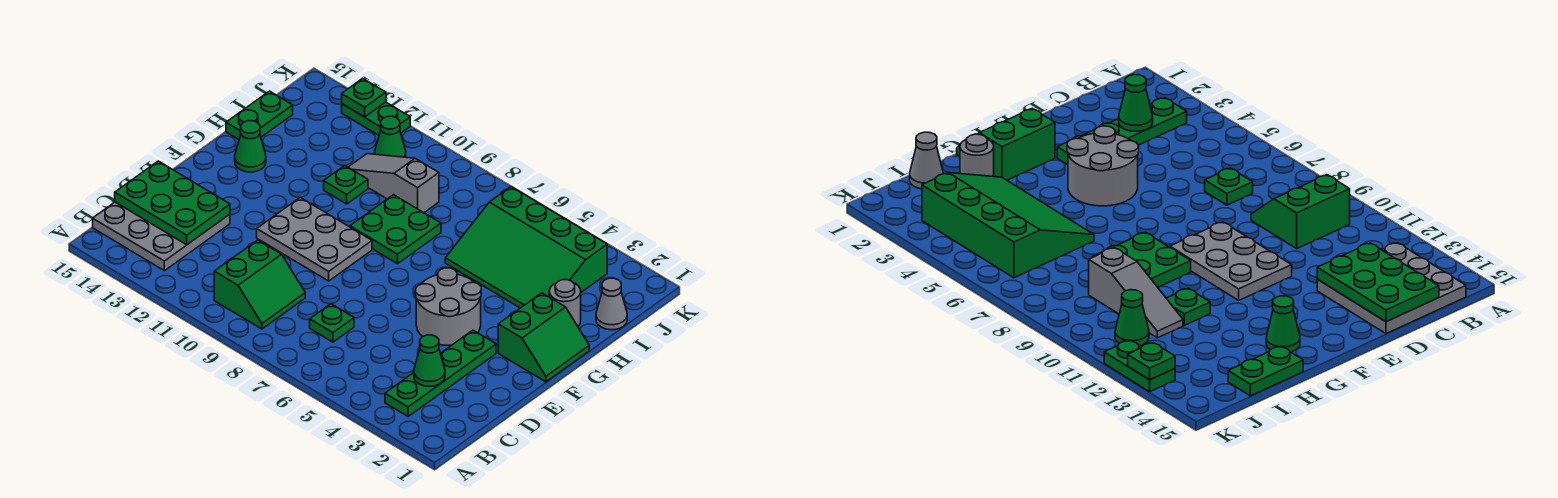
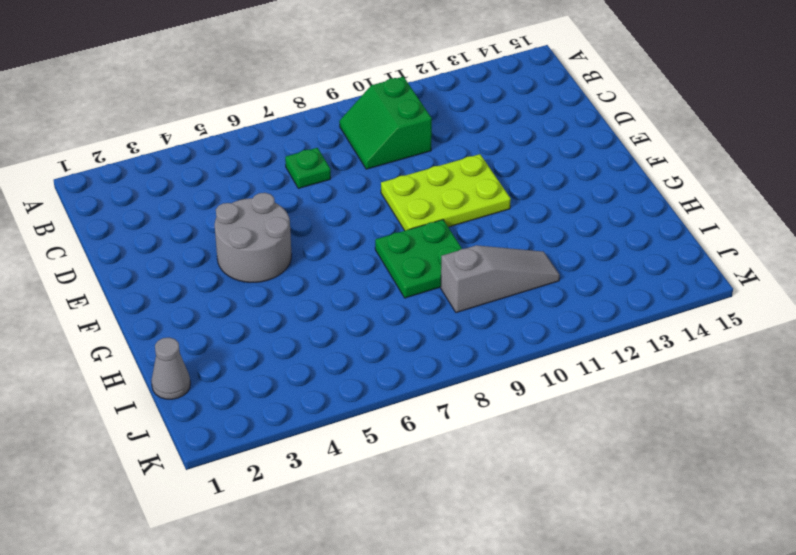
lime 2x3 plate [381,154,511,231] -> grey 2x3 plate [257,197,372,281]
none -> green 1x4 plate [385,330,496,416]
none -> grey 3x3 plate [93,202,230,271]
none -> green 2x2 slope [498,293,589,382]

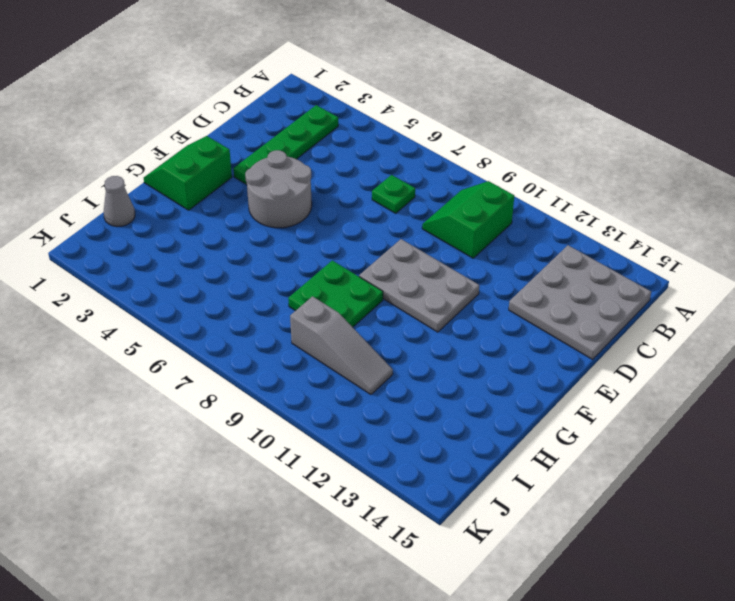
none -> green 1x1 cone [235,121,266,172]
none -> grey 1x1 round brick [549,280,581,326]
none -> green 3x4 slope [445,187,607,308]

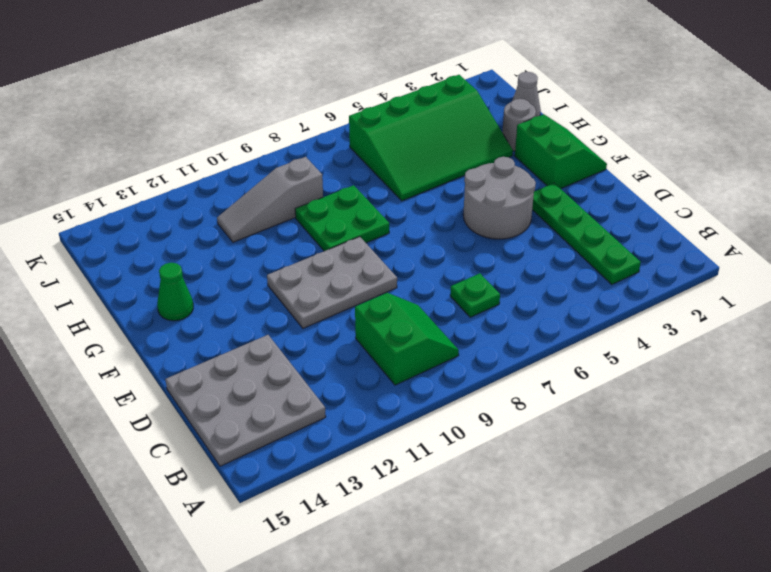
none -> green 1x1 plate [324,165,368,204]
none -> green 1x2 plate [226,91,293,139]
none -> green 1x1 cone [375,116,406,157]

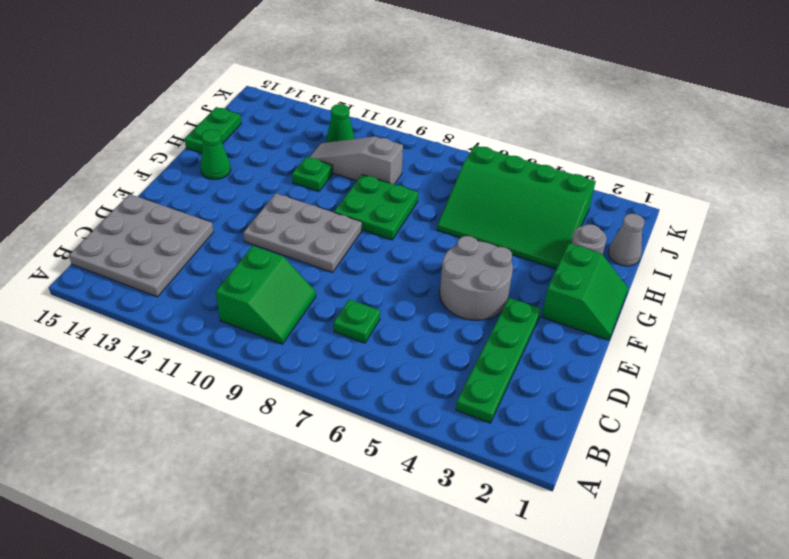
none -> green 1x2 plate [342,102,410,135]
none -> green 1x1 cone [414,335,445,386]
none -> green 2x3 plate [115,161,230,245]

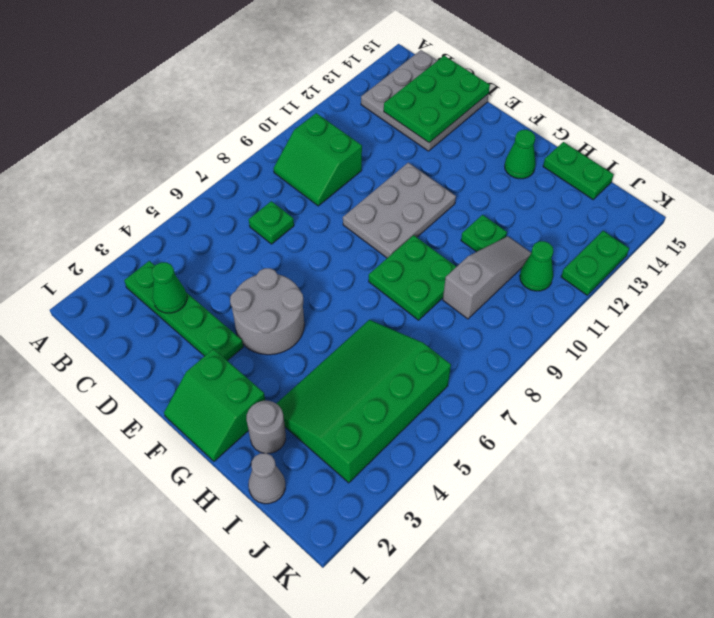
none -> green 1x1 plate [342,78,386,117]

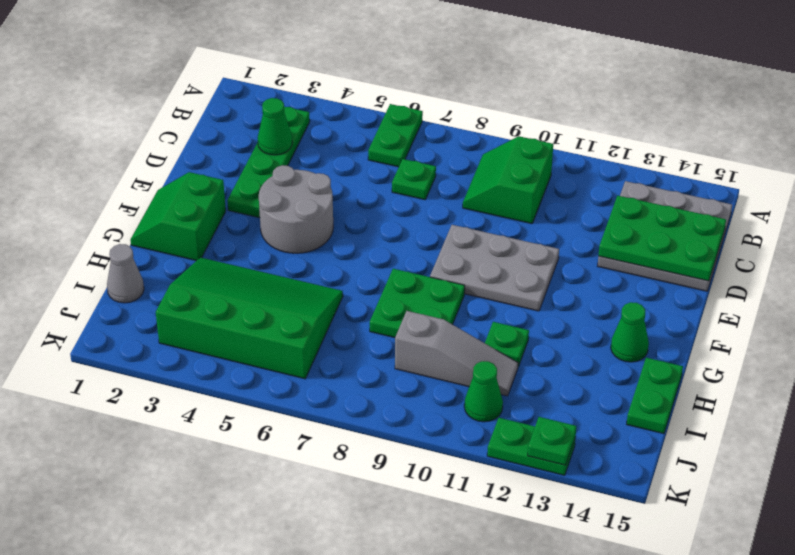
green 1x2 plate [368,104,423,167] -> none
none -> grey 1x1 round brick [549,280,581,326]

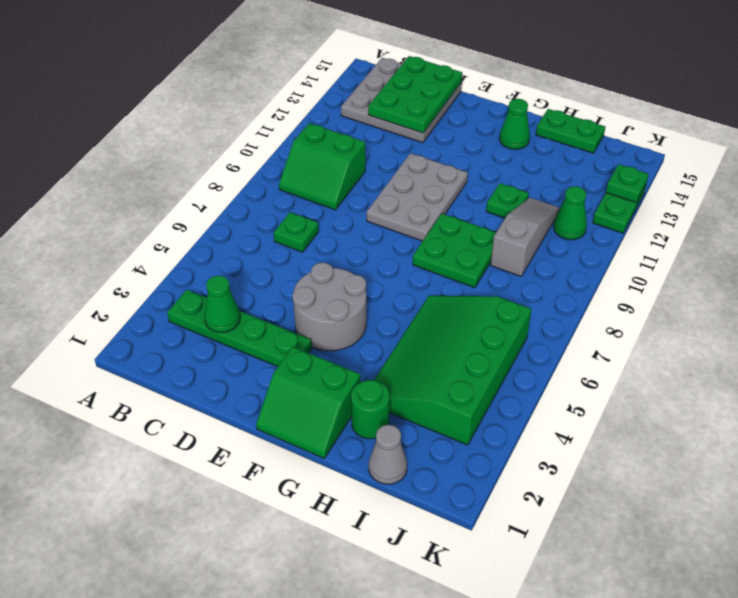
green 1x1 round brick [351,380,389,439] -> grey 1x1 round brick [549,280,581,326]

